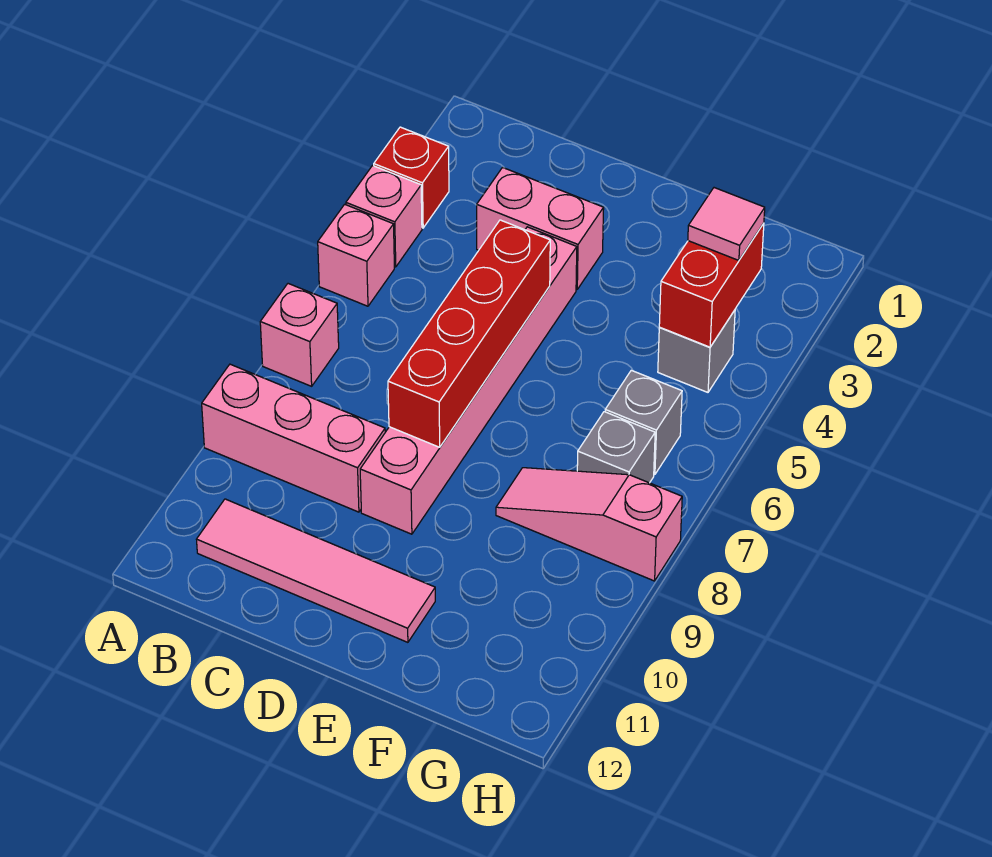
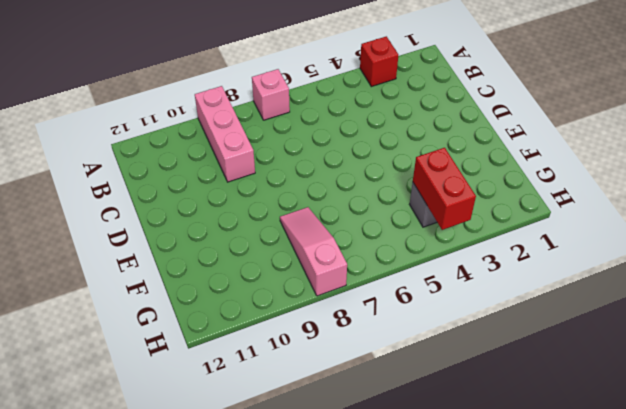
red 1x2 brick [413,148,476,230] -> red 1x2 brick turned to [659,223,764,347]
none -> pink 1x1 brick [346,166,422,267]
none -> pink 1x1 brick [318,204,394,306]
none -> pink 1x4 tile [196,499,435,642]

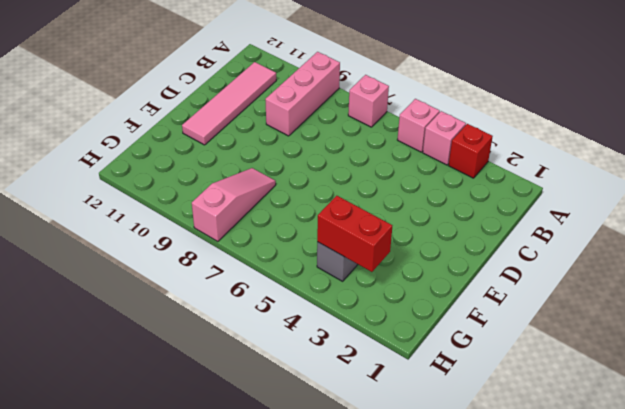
none -> pink 1x2 brick [477,168,604,289]
none -> pink 1x6 brick [360,227,577,534]
none -> grey 1x1 brick [605,370,682,475]

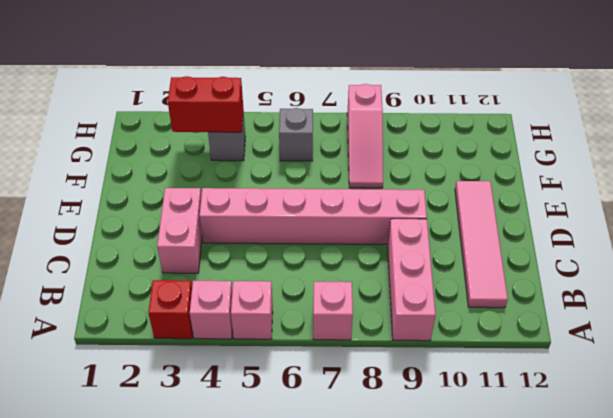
none -> grey 1x1 brick [577,412,655,483]
none -> red 1x4 brick [388,220,550,447]
none -> pink 1x1 tile [688,188,765,260]

